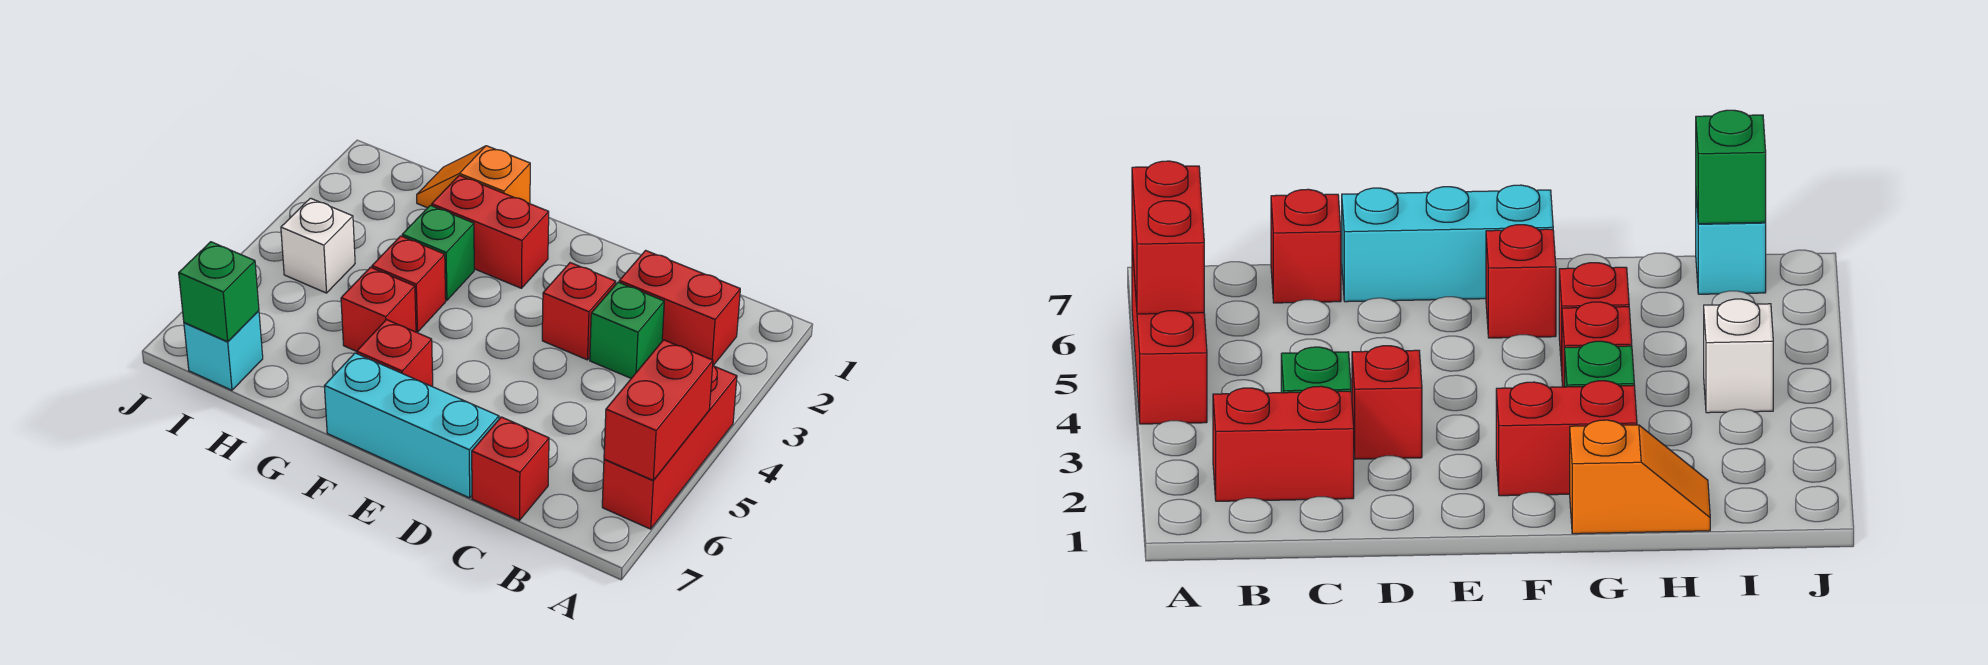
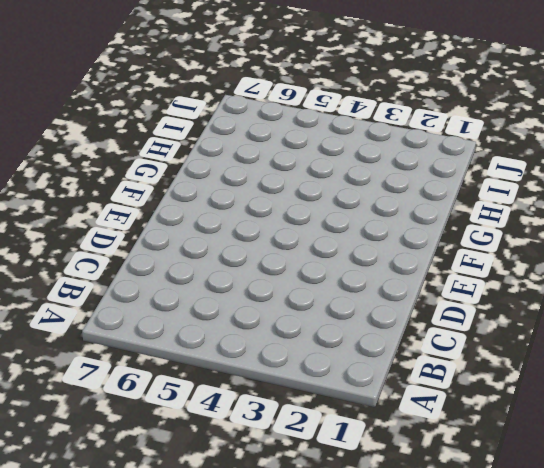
none -> red 1x3 brick [602,366,737,529]
none -> red 1x2 brick [619,250,740,365]
none -> green 1x1 brick [590,282,664,378]

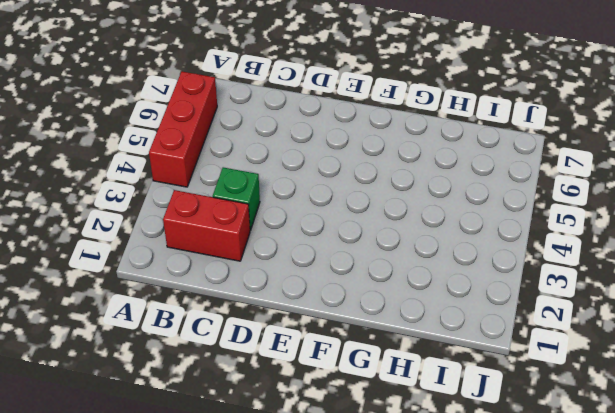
none -> red 1x1 brick [472,417,549,520]
none -> red 1x1 brick [542,263,616,360]
none -> cyan 1x3 brick [324,353,499,498]

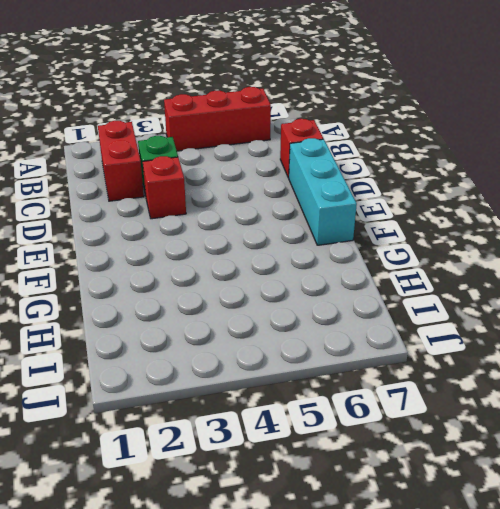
none -> red 1x2 brick [432,175,549,288]
none -> red 1x1 brick [357,320,433,387]
none -> orange 1x2 slope [417,146,530,208]

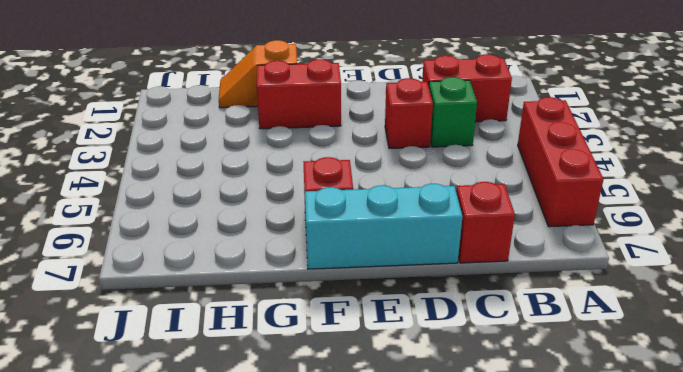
none -> green 1x1 brick [402,205,474,300]
none -> red 1x1 brick [372,236,446,332]
none -> red 1x1 brick [341,267,416,351]

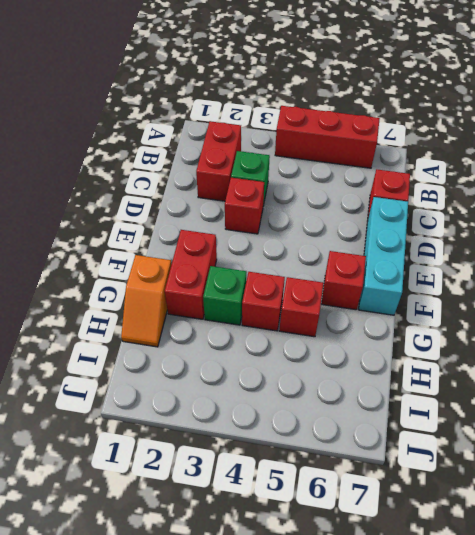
none -> white 1x1 brick [281,198,355,293]
none -> cyan 1x1 brick [184,311,263,390]
none -> red 1x2 brick [604,340,713,480]

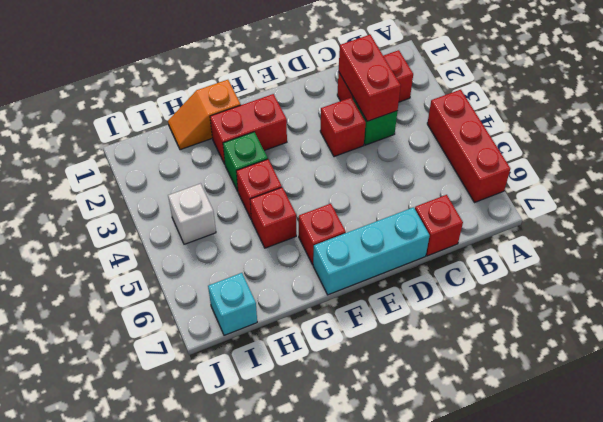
red 1x2 brick [339,35,401,121] -> red 1x2 brick moved to [604,340,713,480]
none -> green 1x1 brick [179,242,259,342]

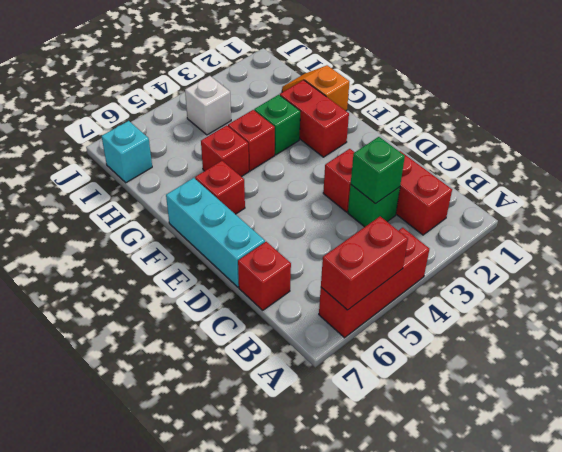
green 1x1 brick [351,137,405,204] -> green 1x1 brick moved to [179,242,259,342]

